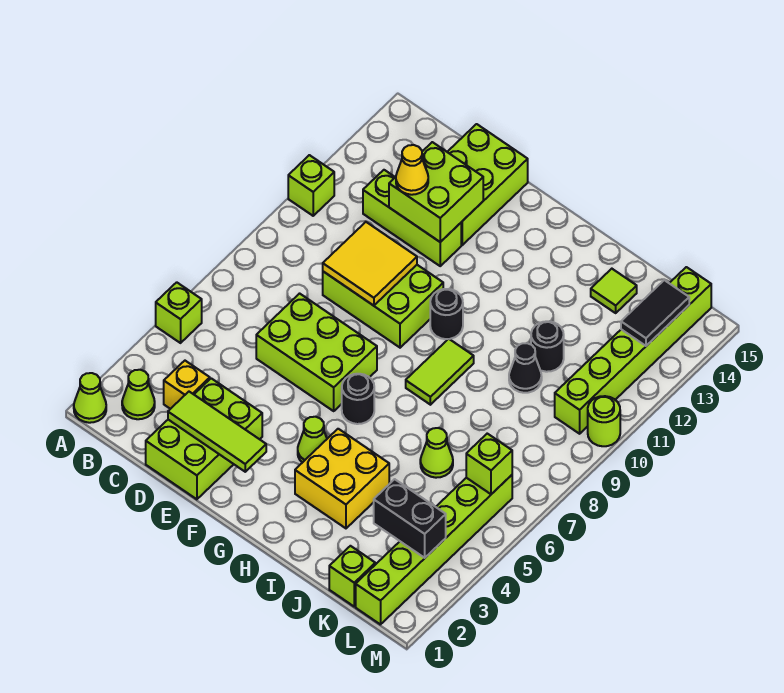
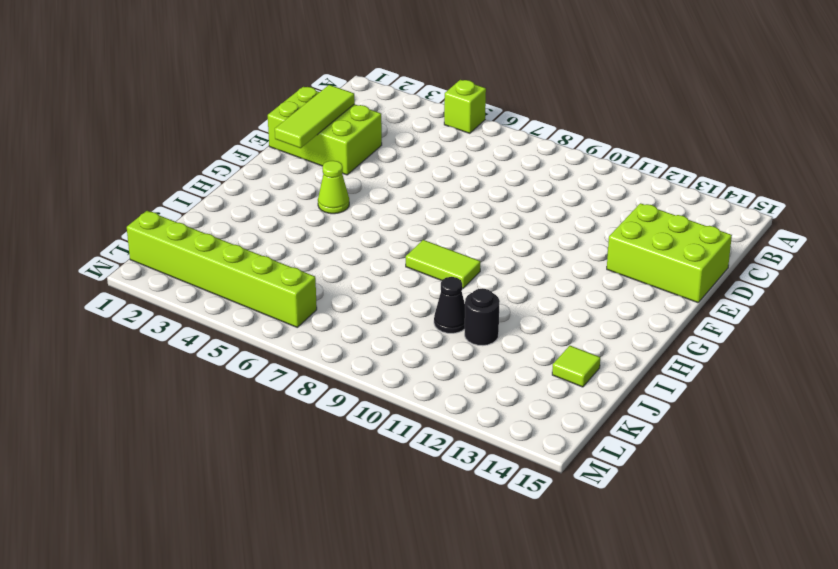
none -> lime 1x1 cone [74,373,106,423]
none -> lime 1x1 brick [288,155,334,216]
none -> lime 1x1 cone [122,370,155,419]
none -> yellow 1x1 brick [164,361,210,409]

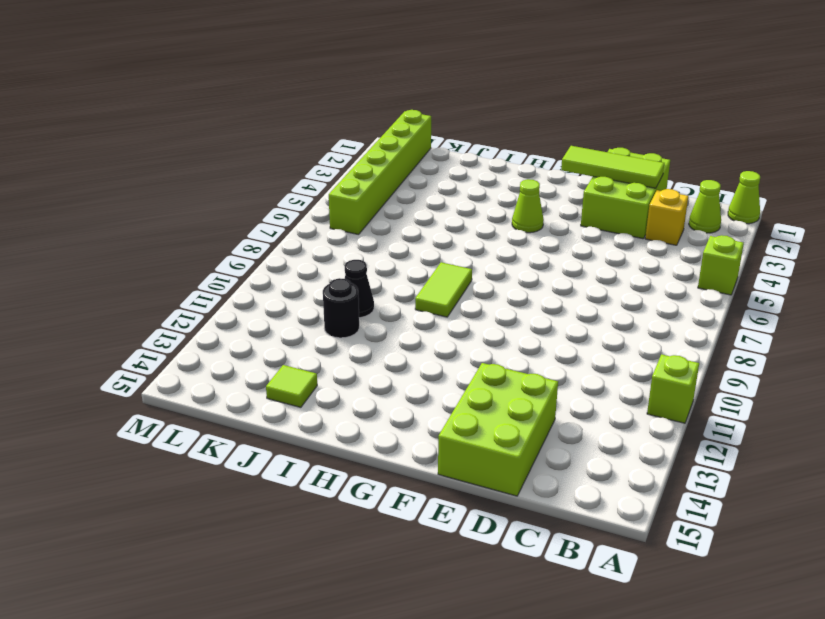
none -> lime 1x3 brick [363,170,461,266]
none -> lime 2x3 brick [256,294,377,411]
none -> lime 2x3 brick [323,265,443,348]
none -> black 1x1 round brick [342,374,374,424]

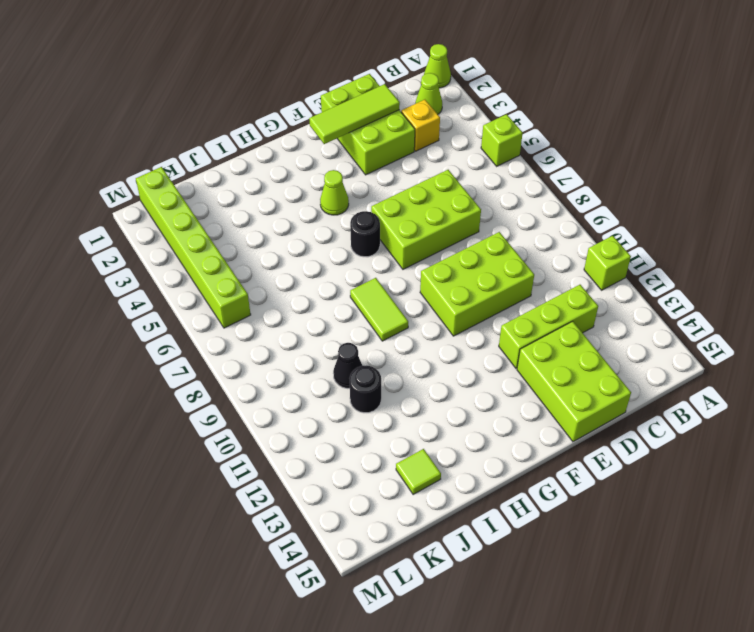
none -> black 1x1 round brick [430,289,463,339]
none -> yellow 2x2 brick [295,429,389,528]
none -> lime 1x1 cone [420,428,453,478]
none -> lime 1x1 brick [329,546,375,606]

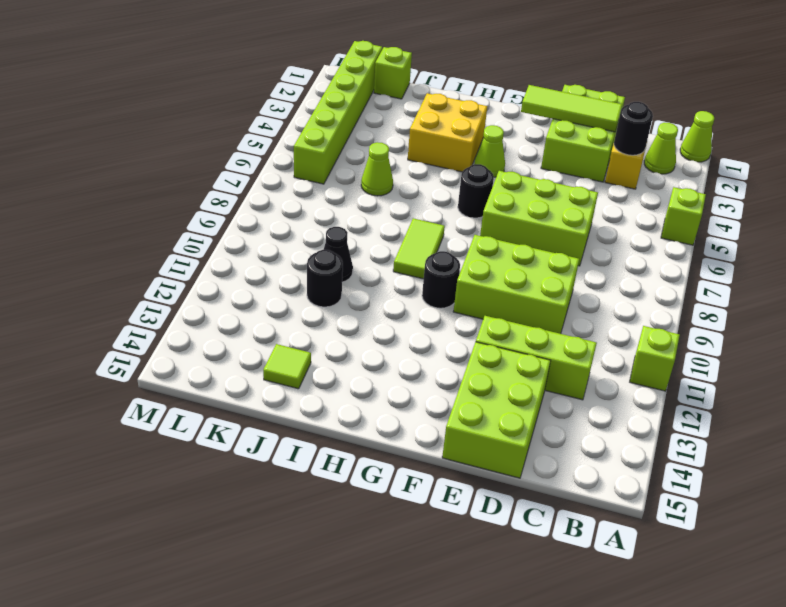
black 1x1 round brick [614,102,653,155] -> none
none -> lime 1x6 brick [555,267,711,434]
none -> lime 1x1 round brick [588,396,620,446]
none -> yellow 2x2 tile [323,222,417,306]
none -> lime 2x2 brick [389,142,483,242]

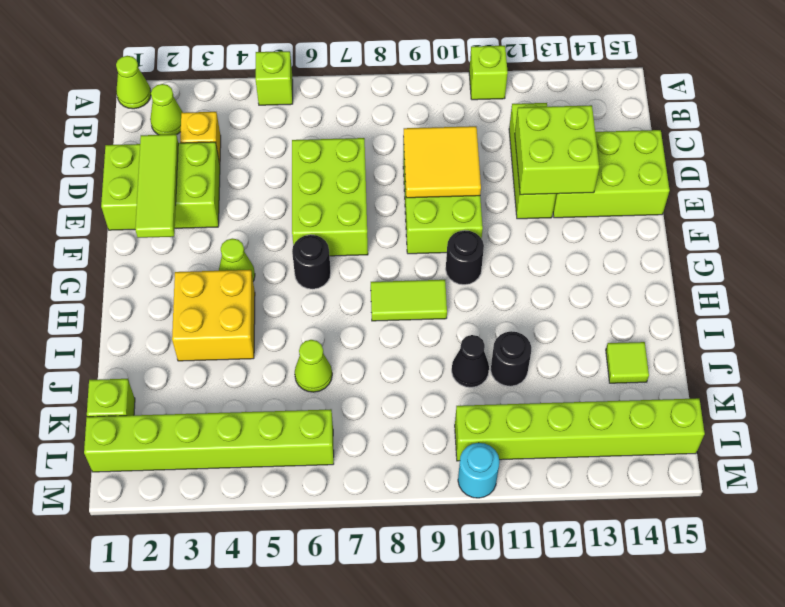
cyan 1x1 round brick [458,443,500,498] -> lime 1x1 round brick [588,396,620,446]
none -> black 1x2 brick [374,479,446,558]
none -> lime 1x1 brick [466,434,512,494]
none -> black 1x2 tile [621,280,689,346]
none -> yellow 1x1 cone [396,145,428,195]

